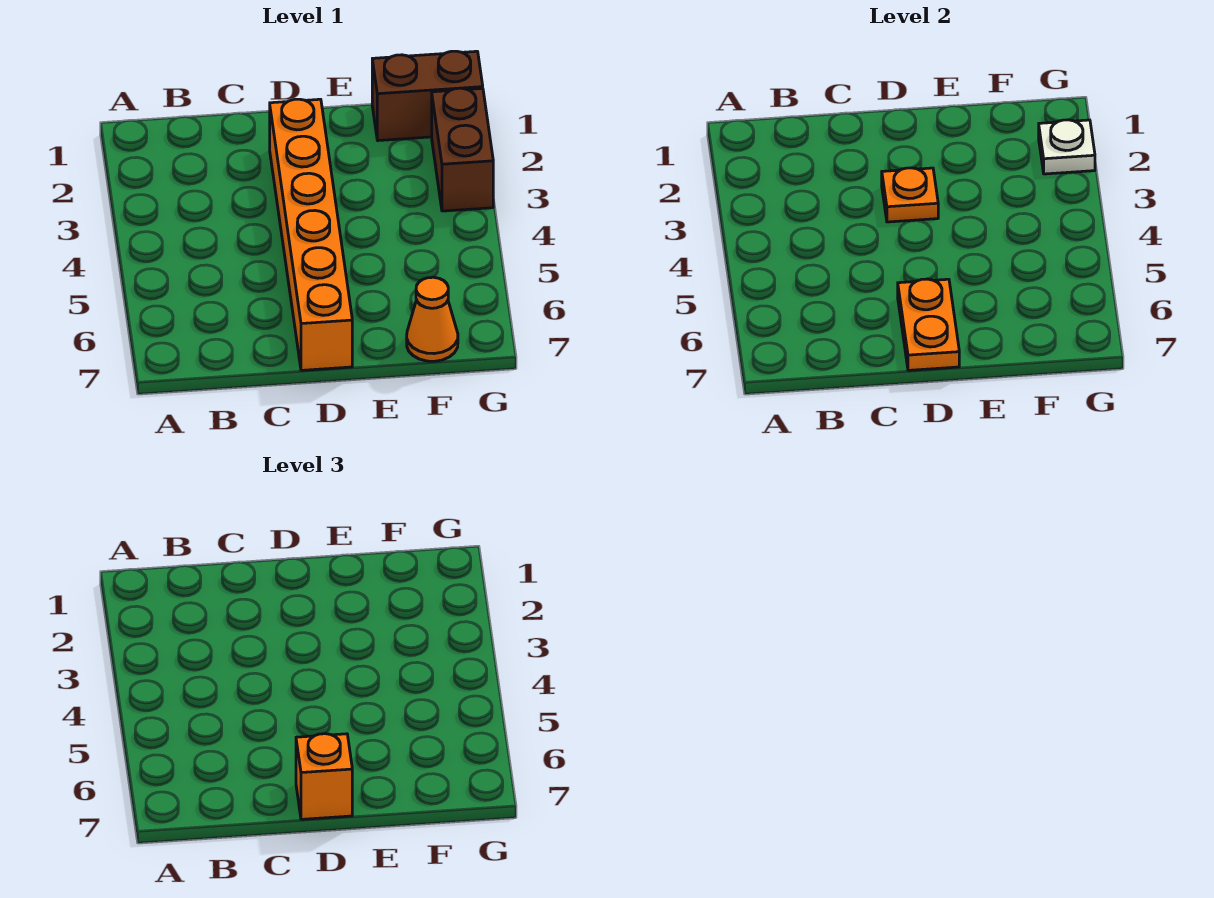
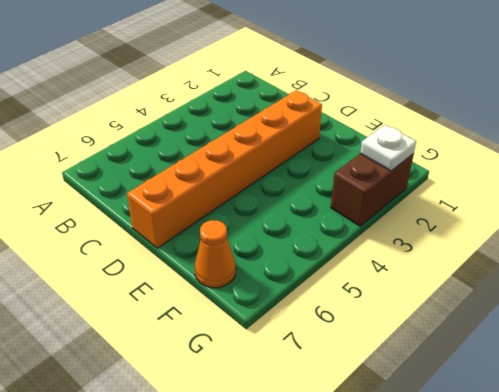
none -> brown 1x2 brick [372,51,483,141]
none -> orange 1x1 plate [882,168,938,222]

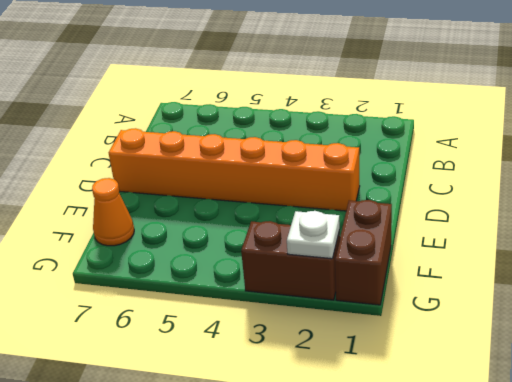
none -> orange 1x1 plate [882,168,938,222]
none -> orange 1x2 plate [898,279,959,370]

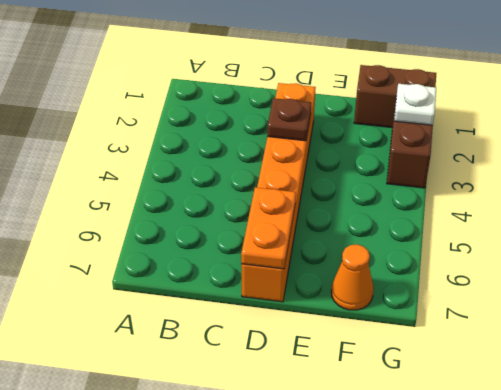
brown 1x1 plate [267,98,311,141] -> orange 1x1 plate [882,168,938,222]
none -> orange 1x1 brick [296,734,352,819]

